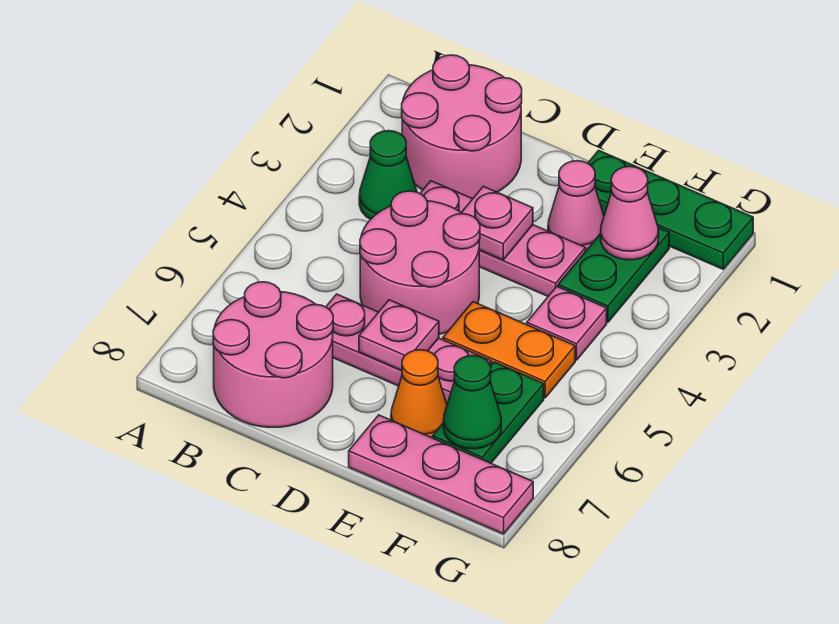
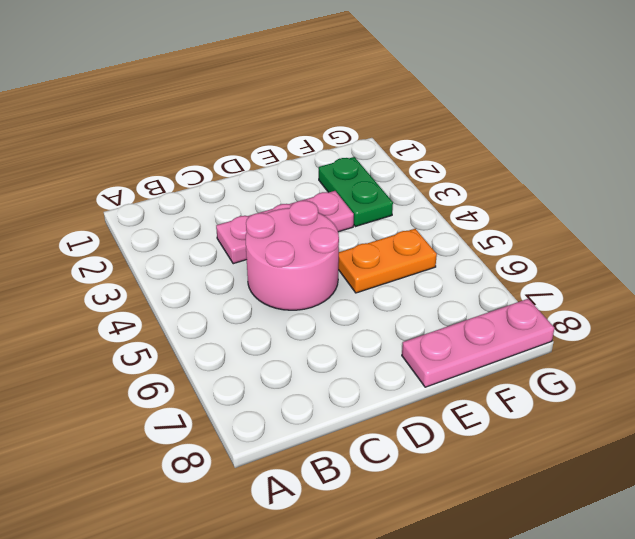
none -> pink 2x2 round brick [402,55,522,199]
none -> green 1x1 cone [359,131,417,219]
none -> pink 2x2 round brick [213,282,333,427]

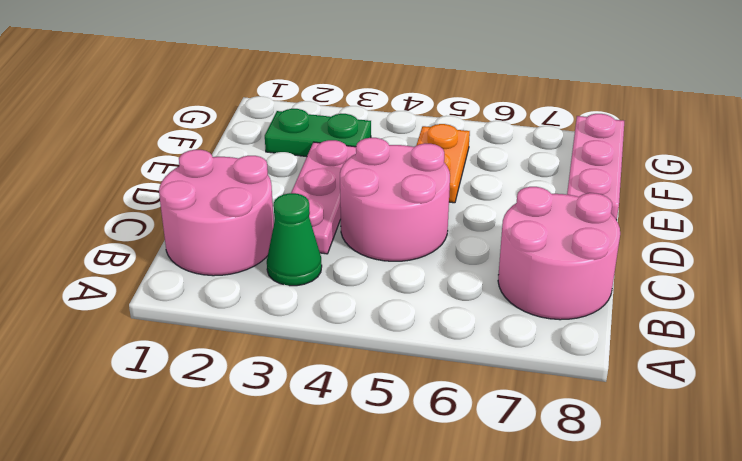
none -> pink 1x3 plate [326,294,491,404]
none -> green 1x3 plate [588,150,753,269]
none -> pink 1x1 cone [548,161,604,250]

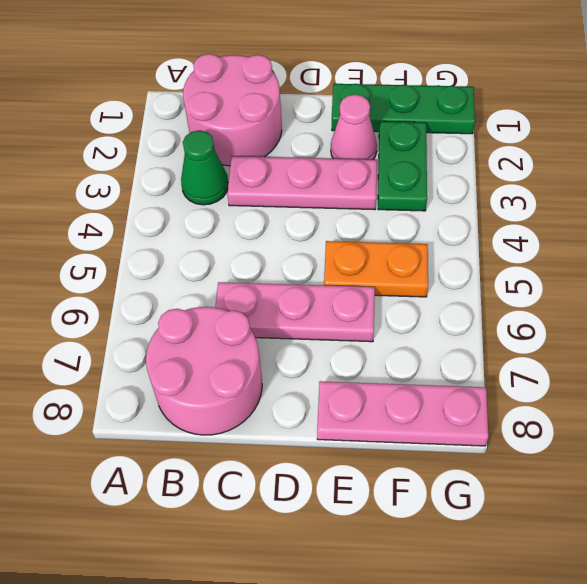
none -> pink 2x2 round brick [360,191,480,334]
none -> orange 1x1 cone [391,350,447,438]
none -> pink 1x1 plate [527,287,607,360]

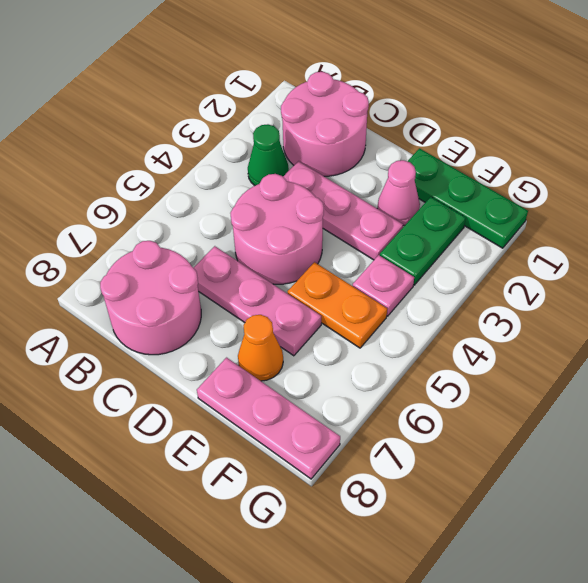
none -> green 1x2 plate [433,362,544,463]
none -> pink 1x1 plate [461,186,533,260]
none -> pink 1x1 plate [359,300,439,370]

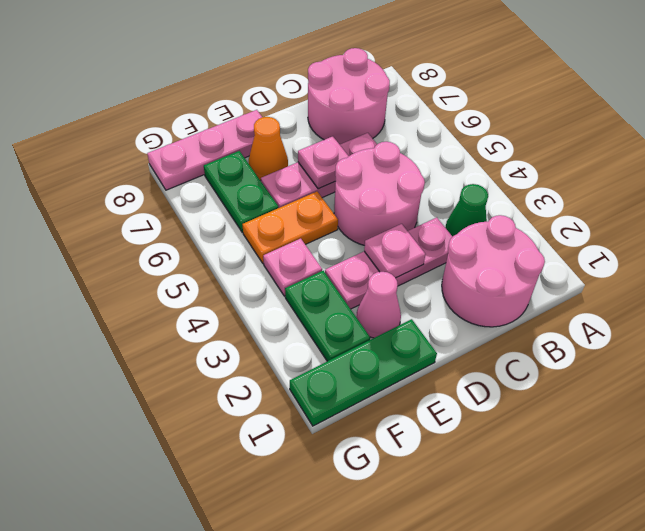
none -> pink 1x1 cone [601,166,659,260]
none -> green 1x1 cone [444,355,501,449]

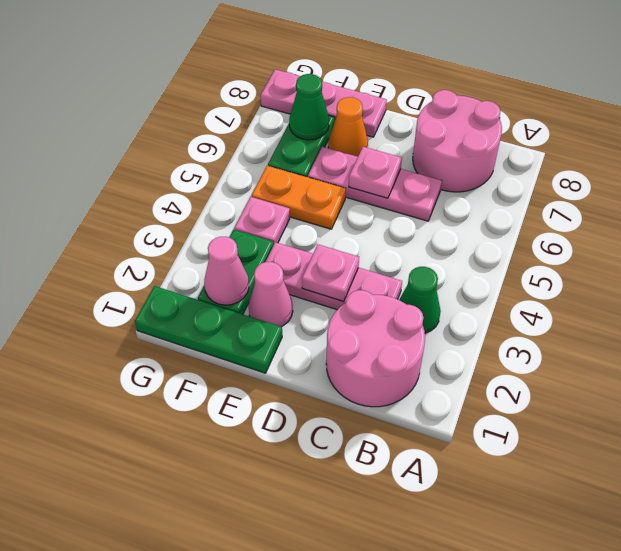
none -> pink 2x2 round brick [360,191,480,334]

